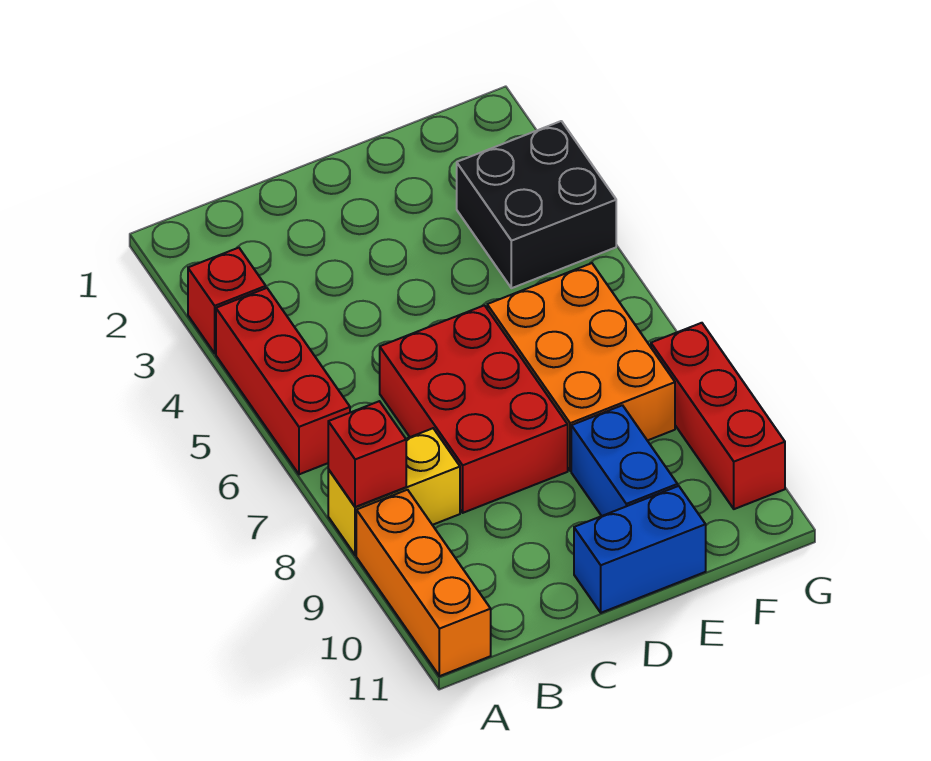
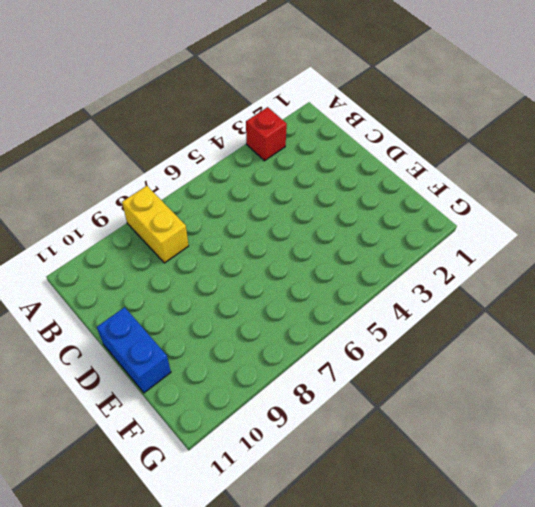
none -> red 1x3 brick [216,288,350,474]
none -> orange 1x3 brick [356,490,491,676]

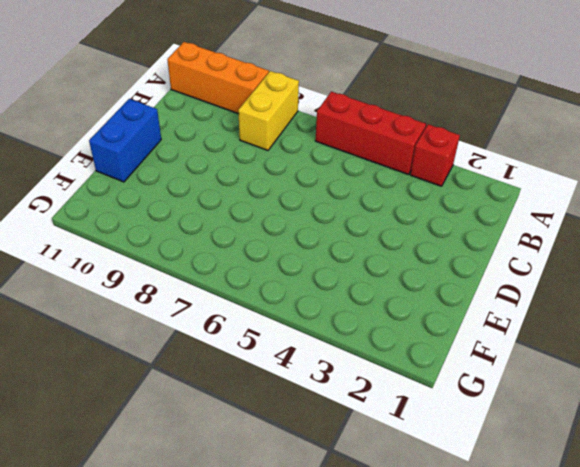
none -> red 2x3 brick [380,305,568,513]
none -> orange 2x3 brick [487,263,675,471]

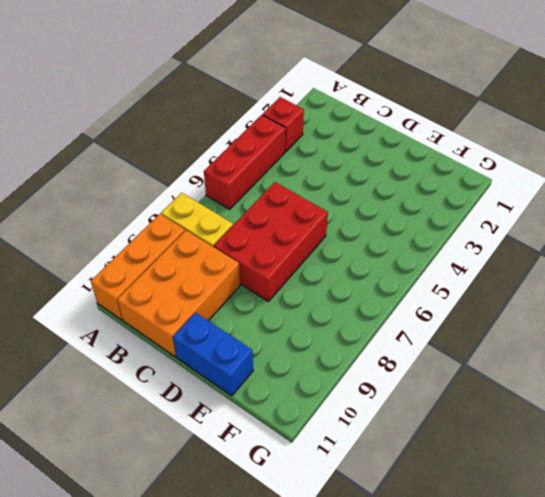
orange 2x3 brick [117,230,240,357] -> orange 2x3 brick moved to [487,263,675,471]
none -> blue 1x2 brick [571,405,678,516]
none -> black 2x2 brick [457,121,616,288]

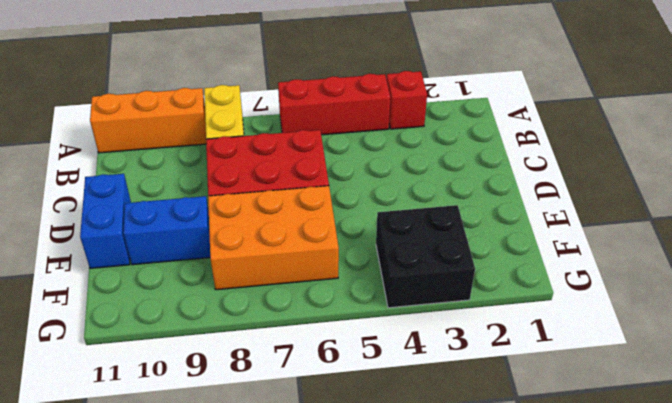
none -> red 1x3 brick [651,323,785,509]
none -> red 1x1 brick [328,401,406,507]

